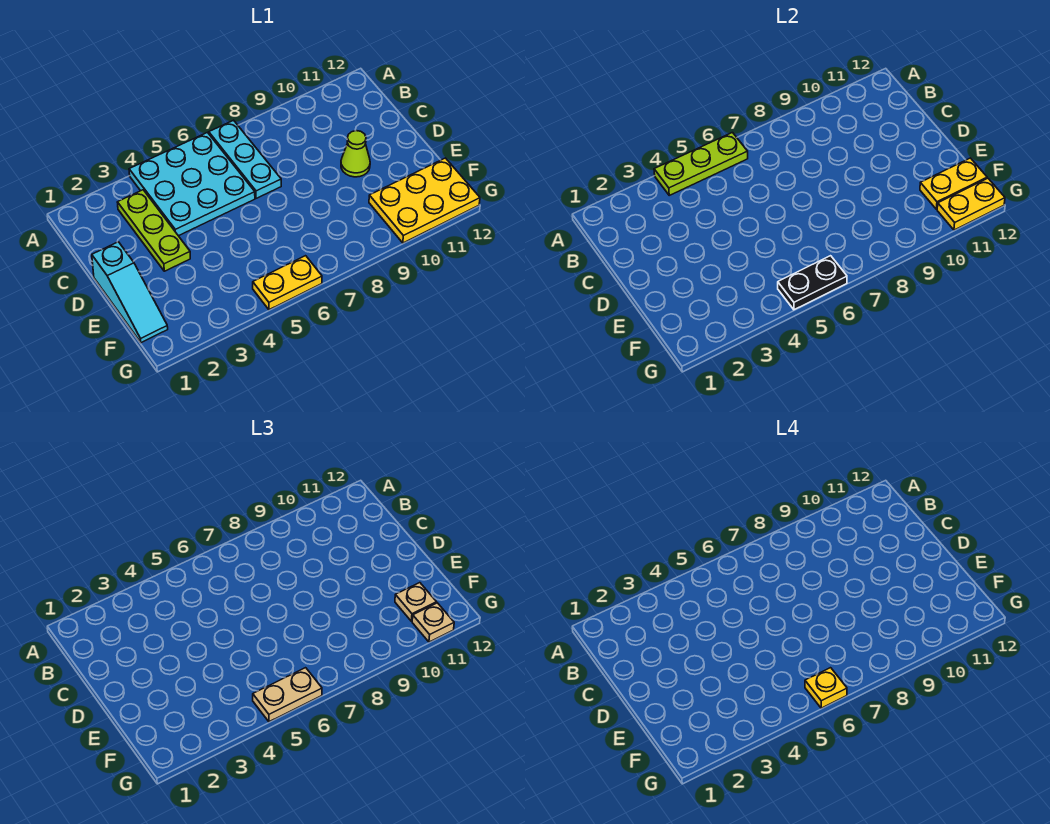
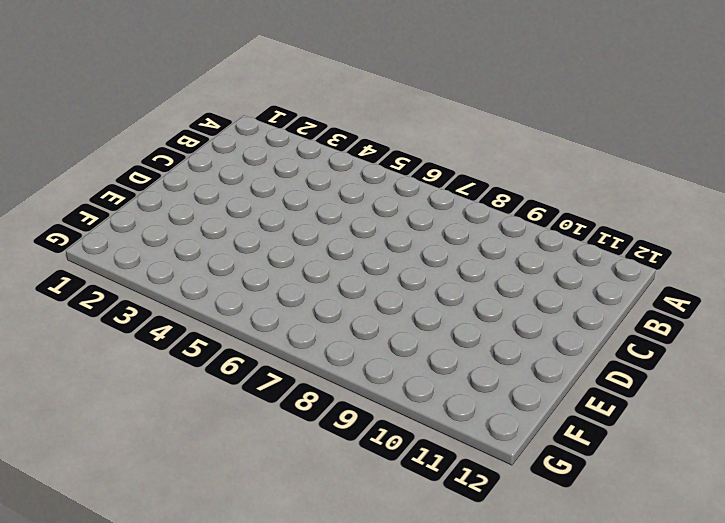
none -> cyan 3x3 plate [129,133,255,236]
none -> cyan 1x3 plate [209,120,281,198]
none -> lime 1x3 plate [117,190,190,271]

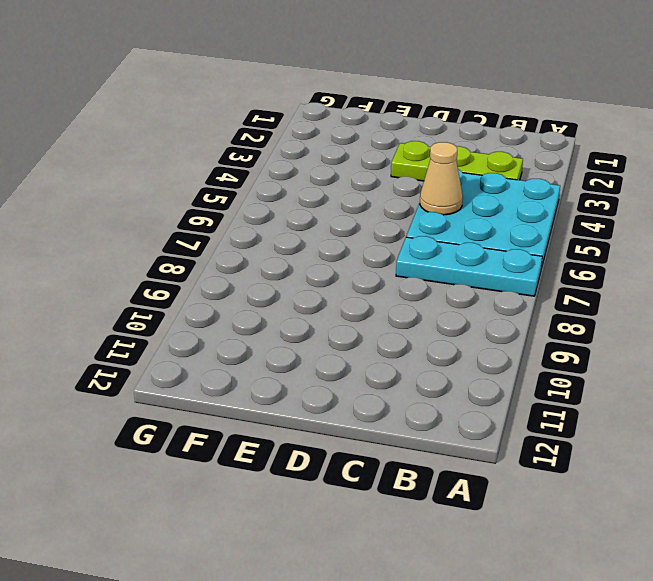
tan 1x1 cone [420,142,463,215] -> none
none -> cyan 1x3 slope [92,242,168,343]
none -> lime 1x1 cone [341,131,370,177]
none -> yellow 2x3 plate [369,158,480,243]

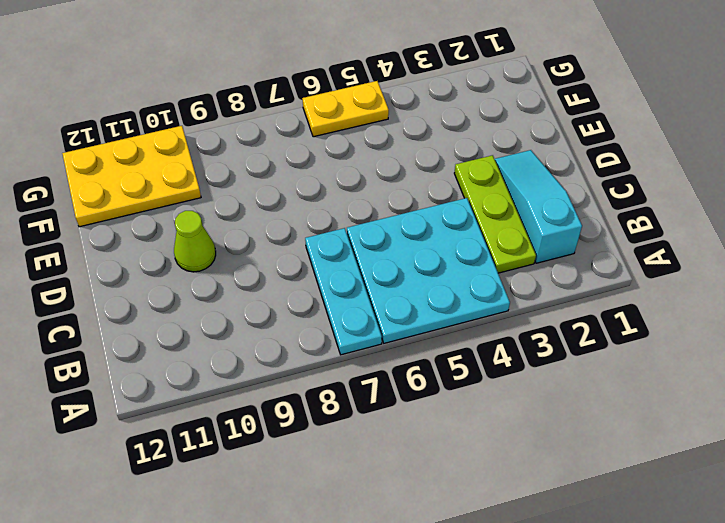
cyan 1x3 slope [495,150,582,263] -> cyan 1x3 slope moved to [92,242,168,343]
none -> lime 1x3 plate [654,133,748,195]
none -> yellow 1x2 plate [920,158,987,209]
none -> black 1x2 plate [778,256,847,310]

